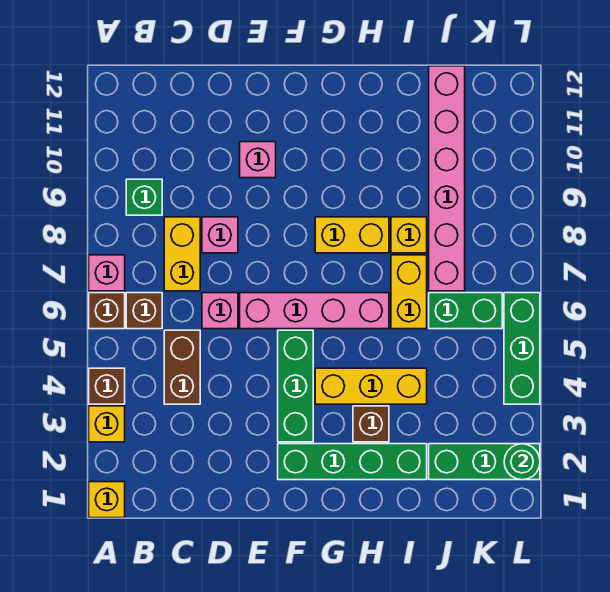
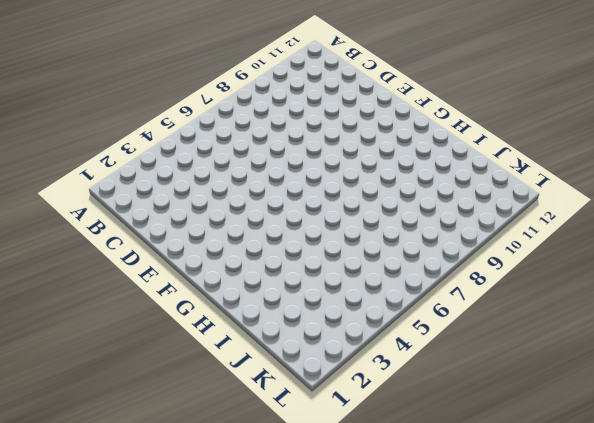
none -> yellow 1x1 brick [89,482,125,518]
none -> yellow 1x1 brick [89,406,125,442]
none -> brown 1x1 brick [89,368,125,404]

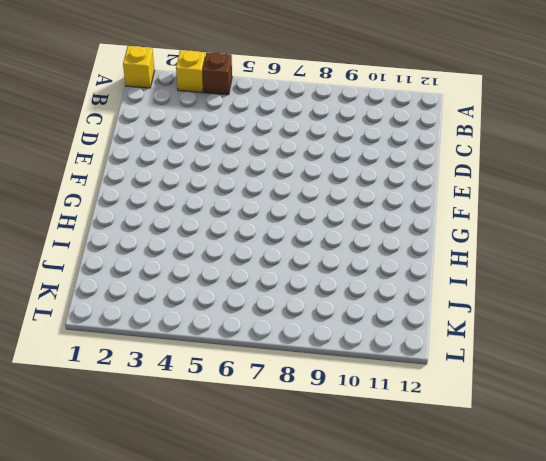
none -> brown 1x1 brick [89,293,125,329]
none -> pink 1x1 brick [89,255,125,291]
none -> brown 1x1 brick [126,293,162,329]

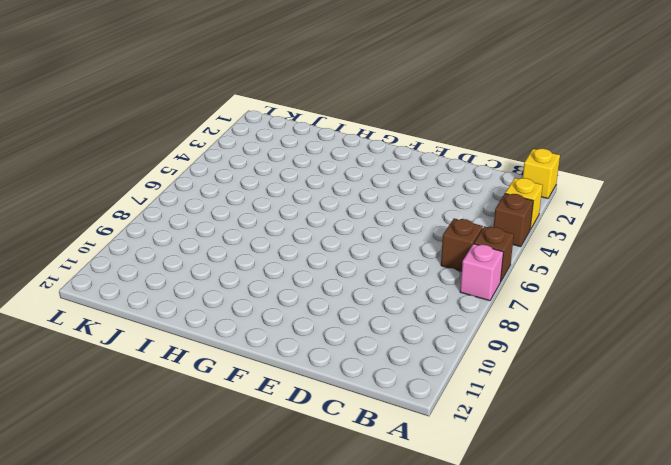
none -> green 1x1 brick [126,179,162,215]
none -> brown 1x2 brick [164,330,200,404]
none -> yellow 1x2 brick [164,217,200,291]

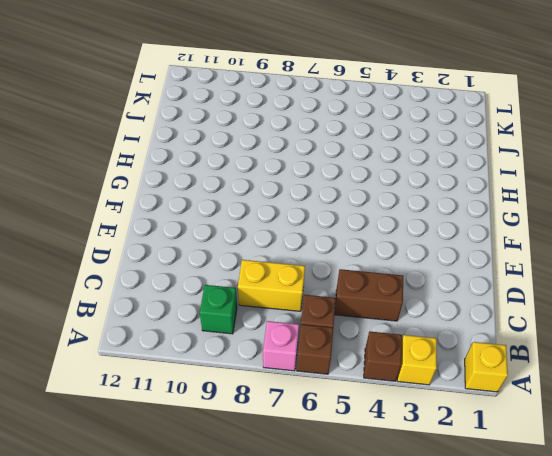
none -> pink 1x1 brick [202,293,238,329]
none -> pink 1x1 brick [202,217,238,253]
none -> pink 1x4 brick [240,293,389,329]

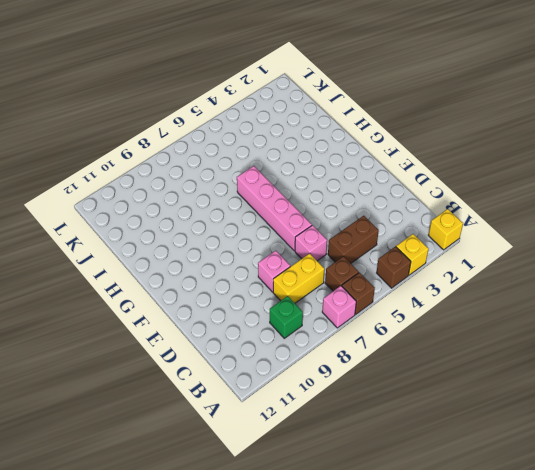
none -> pink 1x1 brick [240,142,276,178]
none -> green 1x4 brick [278,444,427,480]
none -> green 1x3 brick [278,330,313,442]

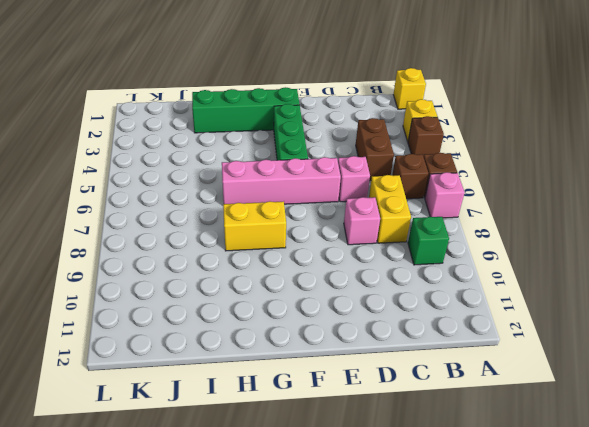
none -> pink 1x1 brick [240,142,276,178]
none -> yellow 1x3 brick [315,368,427,404]
none -> brown 1x1 brick [353,406,389,442]

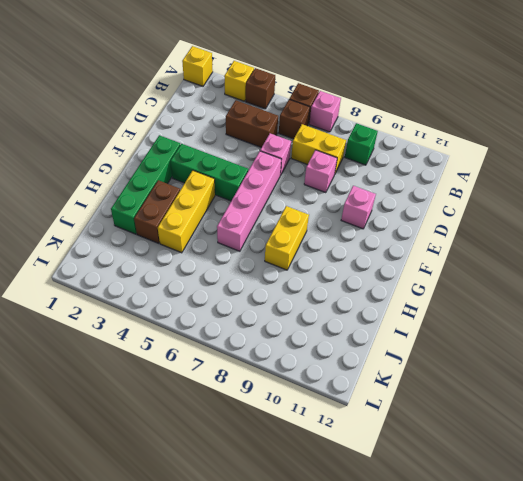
brown 1x2 brick [134,180,180,243] -> brown 1x1 brick [353,406,389,442]
none -> yellow 1x2 brick [391,255,427,329]
none -> yellow 1x1 brick [391,217,427,253]
none -> green 1x3 brick [429,444,540,480]

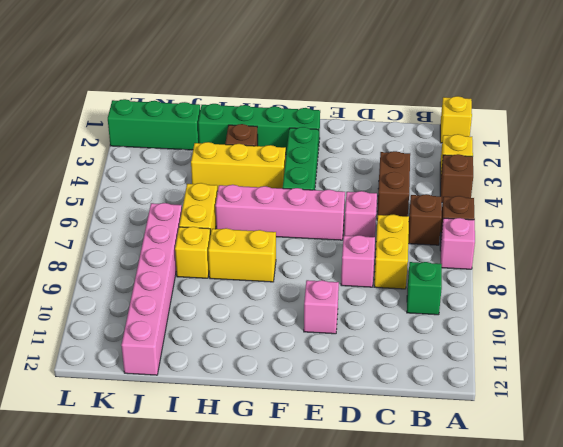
none -> green 1x2 brick [429,293,502,329]
none -> green 1x3 brick [504,293,540,404]
none -> green 1x1 round brick [504,444,540,480]

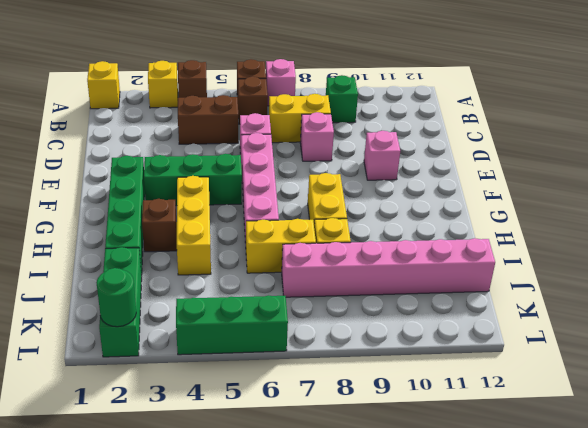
none -> green 1x2 brick [429,293,502,329]

